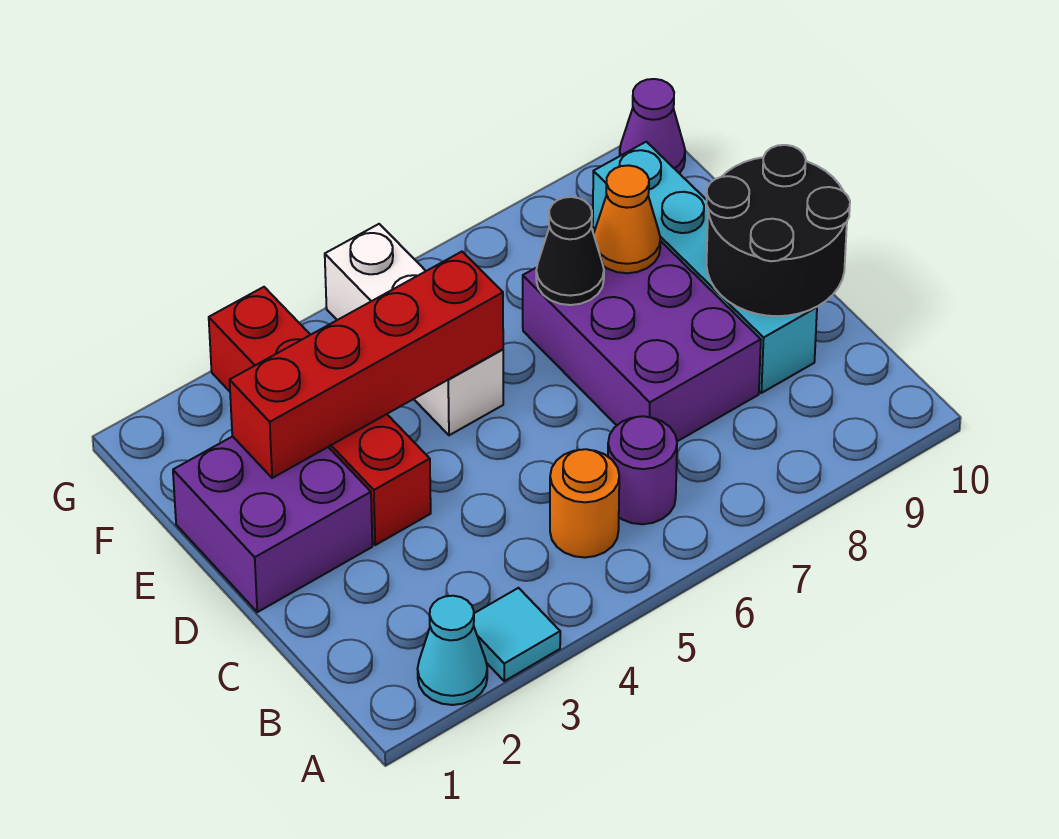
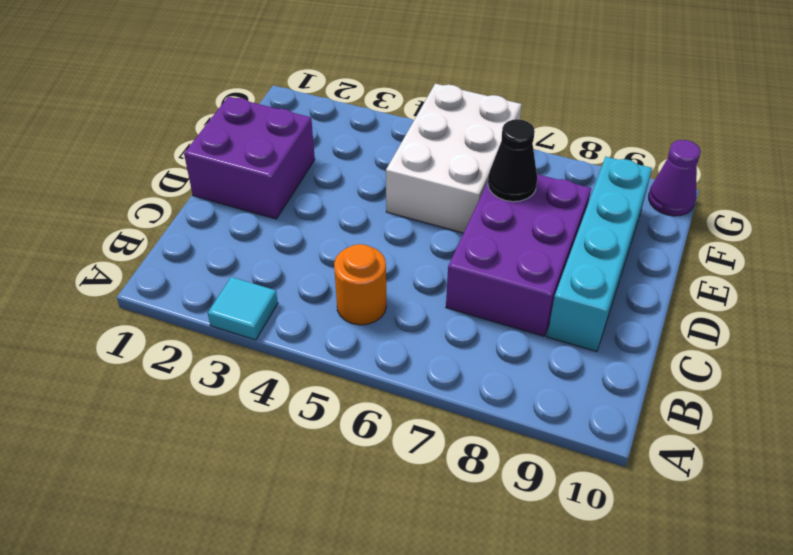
white 2x3 brick [386,84,522,233] -> white 1x3 brick [325,224,503,435]
none -> cyan 1x1 cone [418,596,487,705]
none -> purple 1x1 round brick [608,416,677,524]
none -> red 1x4 brick [209,287,431,545]

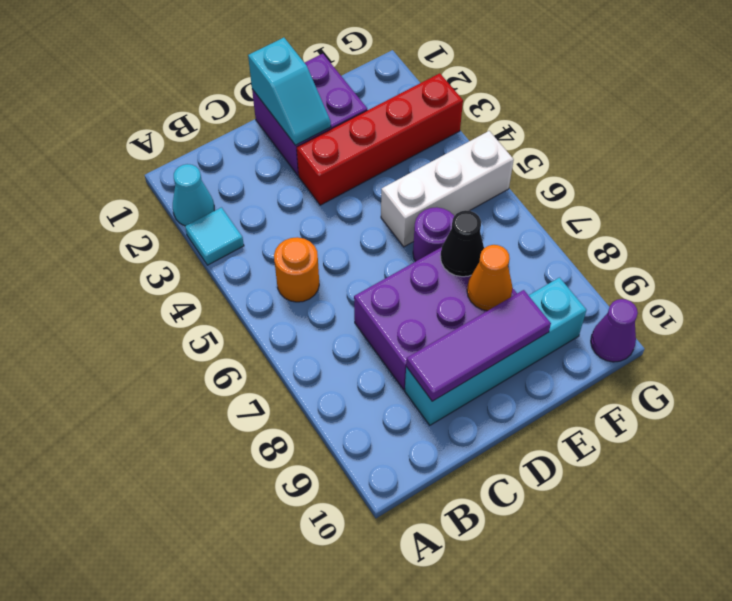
purple 1x3 tile [406,290,551,401] -> black 2x2 round brick [706,145,850,316]
cyan 1x2 slope [248,38,331,145] -> none
purple 1x1 round brick [413,207,454,262] -> purple 1x1 round brick moved to [608,416,677,524]
none -> red 1x4 brick [230,252,503,478]

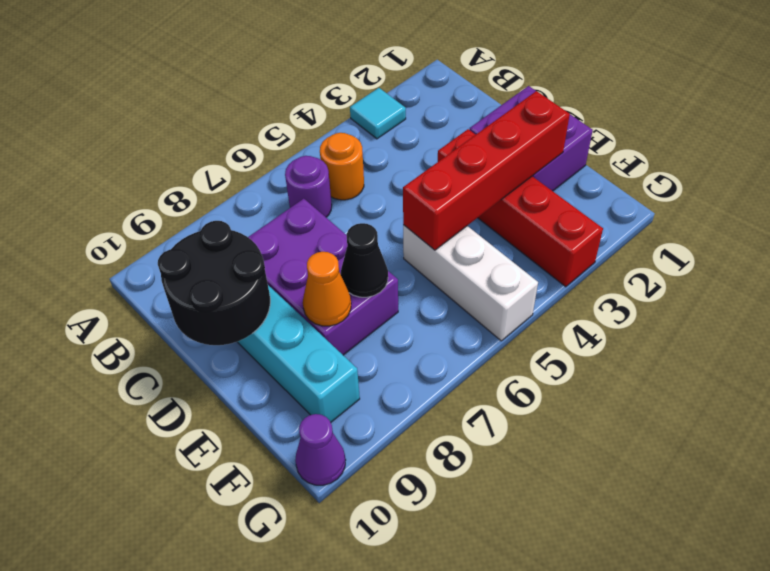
none -> cyan 1x1 cone [418,596,487,705]

